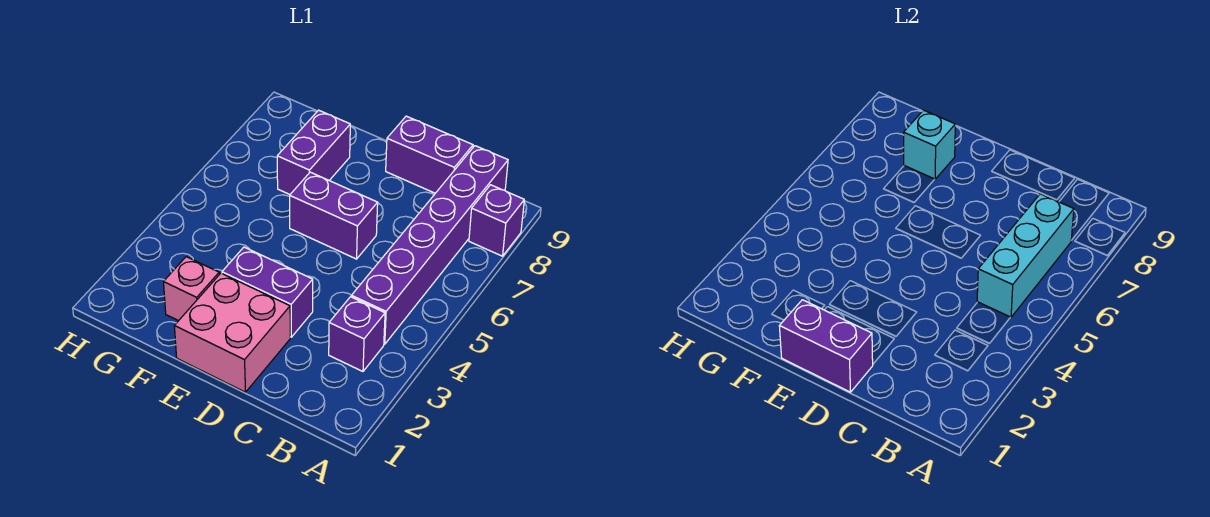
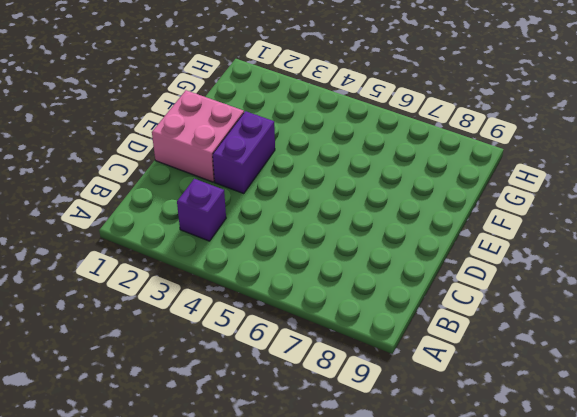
none -> purple 1x1 brick [469,185,524,256]
none -> purple 1x6 brick [351,146,508,344]
none -> purple 1x2 brick [386,116,473,193]

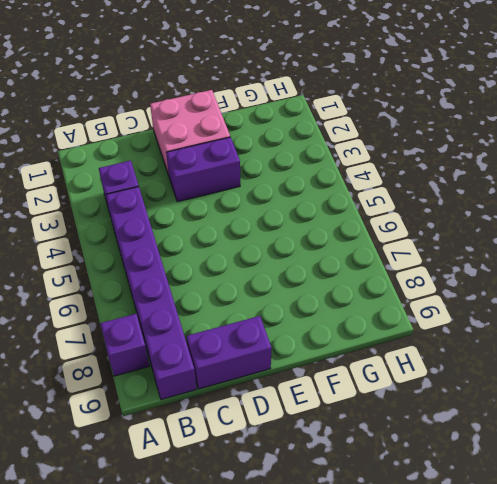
none -> purple 1x2 brick [290,172,378,259]
none -> pink 1x1 brick [164,257,219,321]
none -> purple 1x2 brick [277,110,350,194]

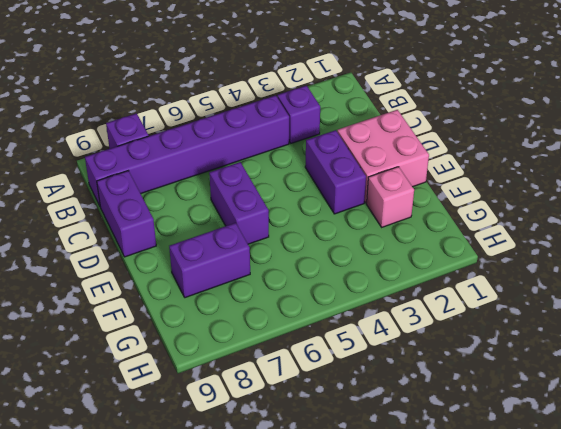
none -> cyan 1x3 brick [977,194,1074,317]
none -> purple 1x2 brick [779,300,873,392]
none -> cyan 1x1 brick [904,110,955,179]

